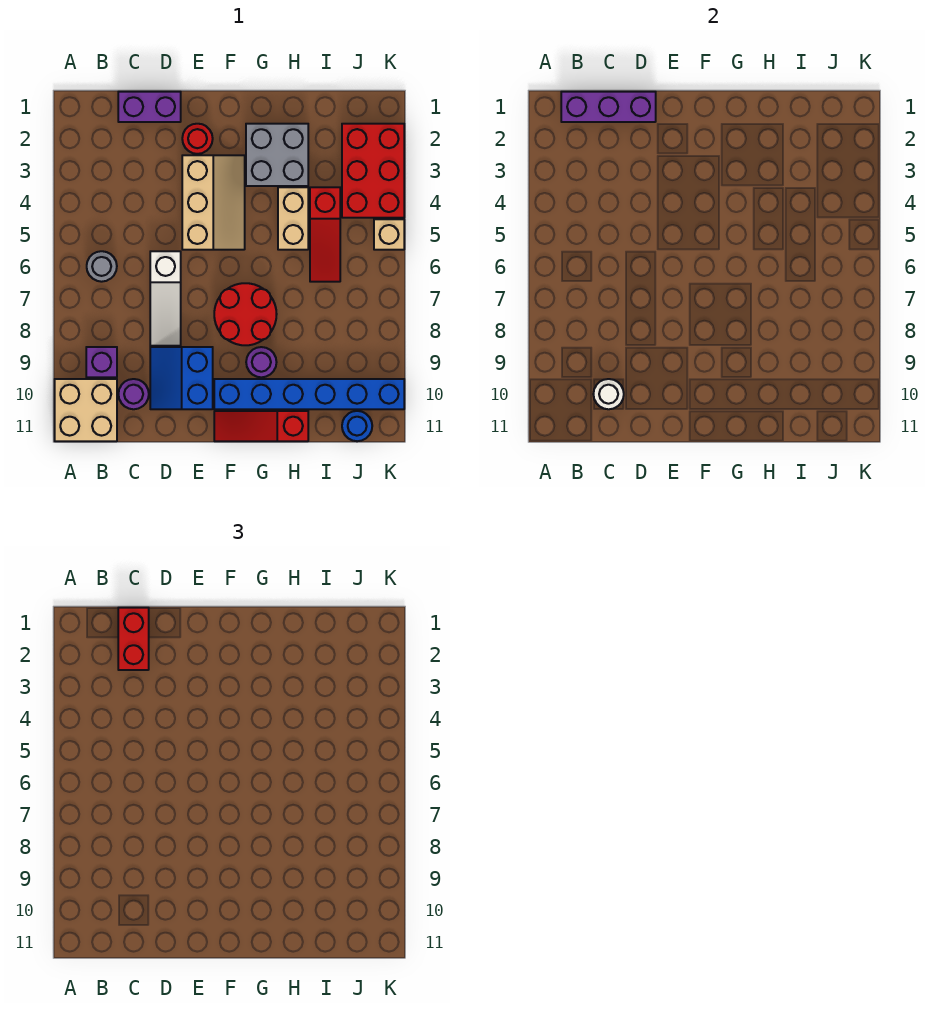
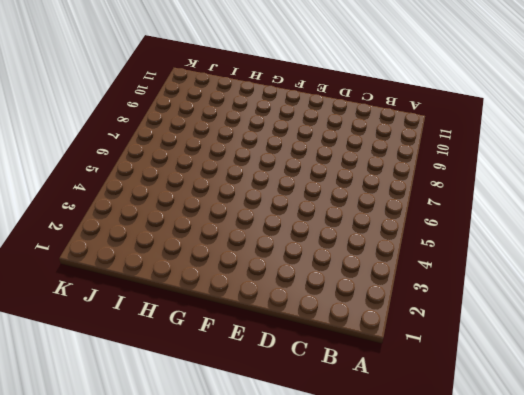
none -> tan 2x2 brick [55,379,117,441]
none -> grey 1x1 round brick [87,251,117,282]
none -> purple 1x1 brick [86,347,117,377]

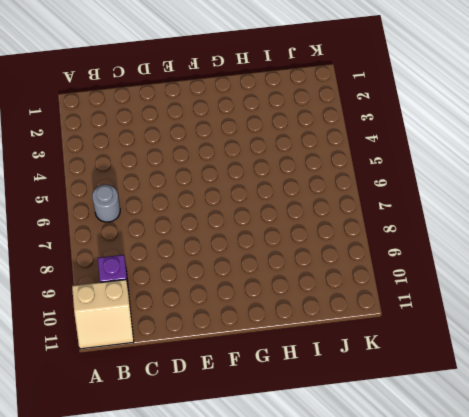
tan 2x2 slope [72,280,134,349] -> tan 2x2 brick [55,379,117,441]
none -> purple 1x2 brick [118,92,181,122]
none -> purple 1x1 round brick [118,379,149,409]
none -> white 1x3 slope [150,251,181,346]

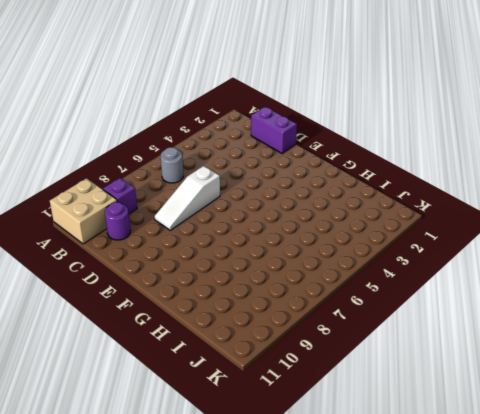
none -> blue 2x2 slope [150,347,213,409]
none -> red 1x1 round brick [182,124,213,154]
none -> tan 2x3 slope [182,155,245,250]

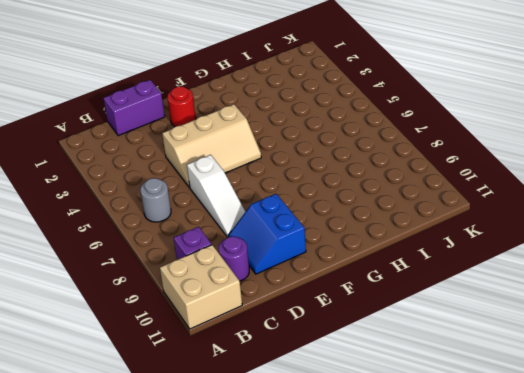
tan 2x3 slope [162,104,261,188] -> tan 2x3 slope turned to [182,155,245,250]
none -> red 2x2 round brick [214,283,277,345]
none -> blue 1x6 brick [214,379,404,409]
none -> red 1x3 slope [214,411,308,441]

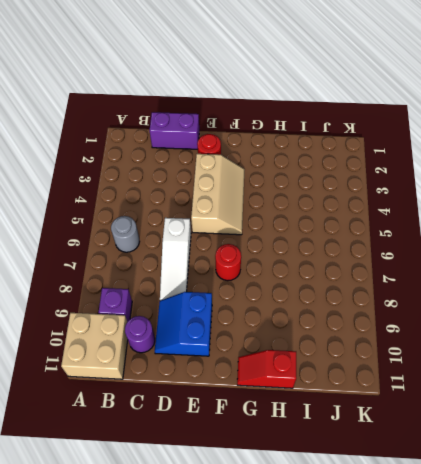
red 1x1 round brick [215,244,241,281] -> red 2x2 round brick [214,283,277,345]
red 1x2 slope [237,350,296,388] -> red 1x3 slope [214,411,308,441]
none -> blue 1x6 brick [214,379,404,409]
none -> grey 2x2 brick [246,124,308,186]
none -> purple 1x1 round brick [246,347,277,377]

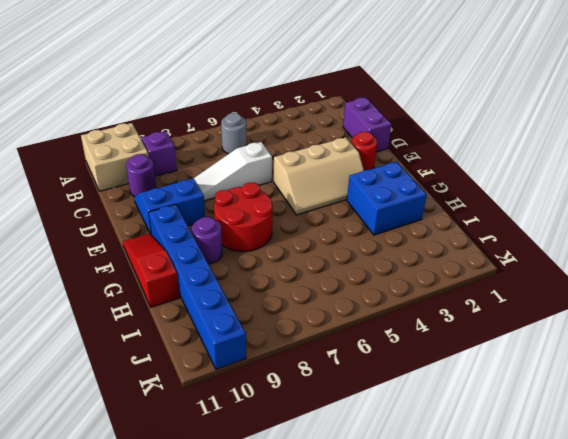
blue 2x2 brick [347,162,427,235] -> grey 2x2 brick [246,124,308,186]
none -> tan 1x2 brick [278,187,308,250]
none -> red 1x3 slope [310,187,340,282]
none -> red 2x3 brick [342,124,404,218]

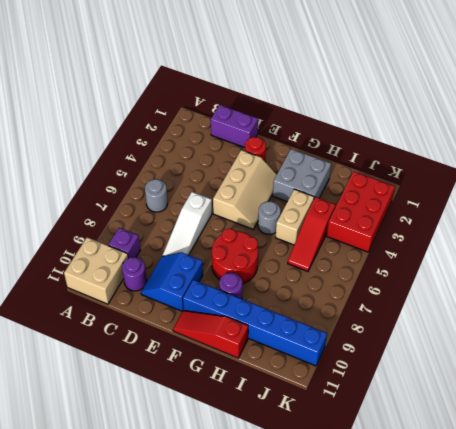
grey 1x1 round brick [258,201,281,234] -> none
none -> blue 1x1 round brick [342,411,372,441]
none -> tan 1x1 brick [374,219,404,250]
none -> purple 1x3 brick [561,92,656,122]

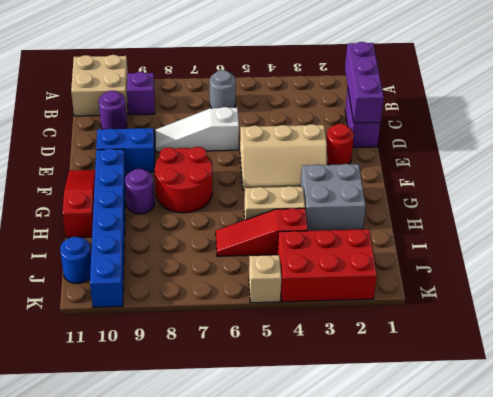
none -> white 1x1 round brick [593,379,624,409]
none -> red 1x2 brick [118,608,149,670]

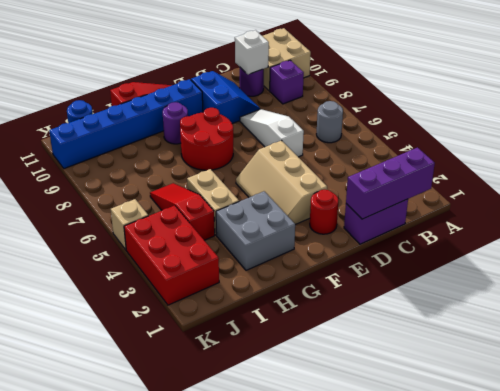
white 1x1 brick [235,30,269,74] -> white 1x1 round brick [593,379,624,409]
none -> red 1x2 brick [118,608,149,670]

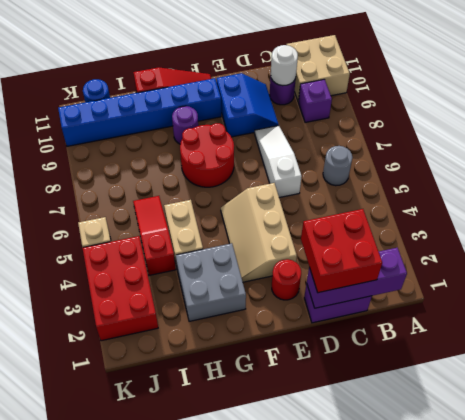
red 2x2 brick [301,209,382,293] -> red 1x2 brick [118,608,149,670]

